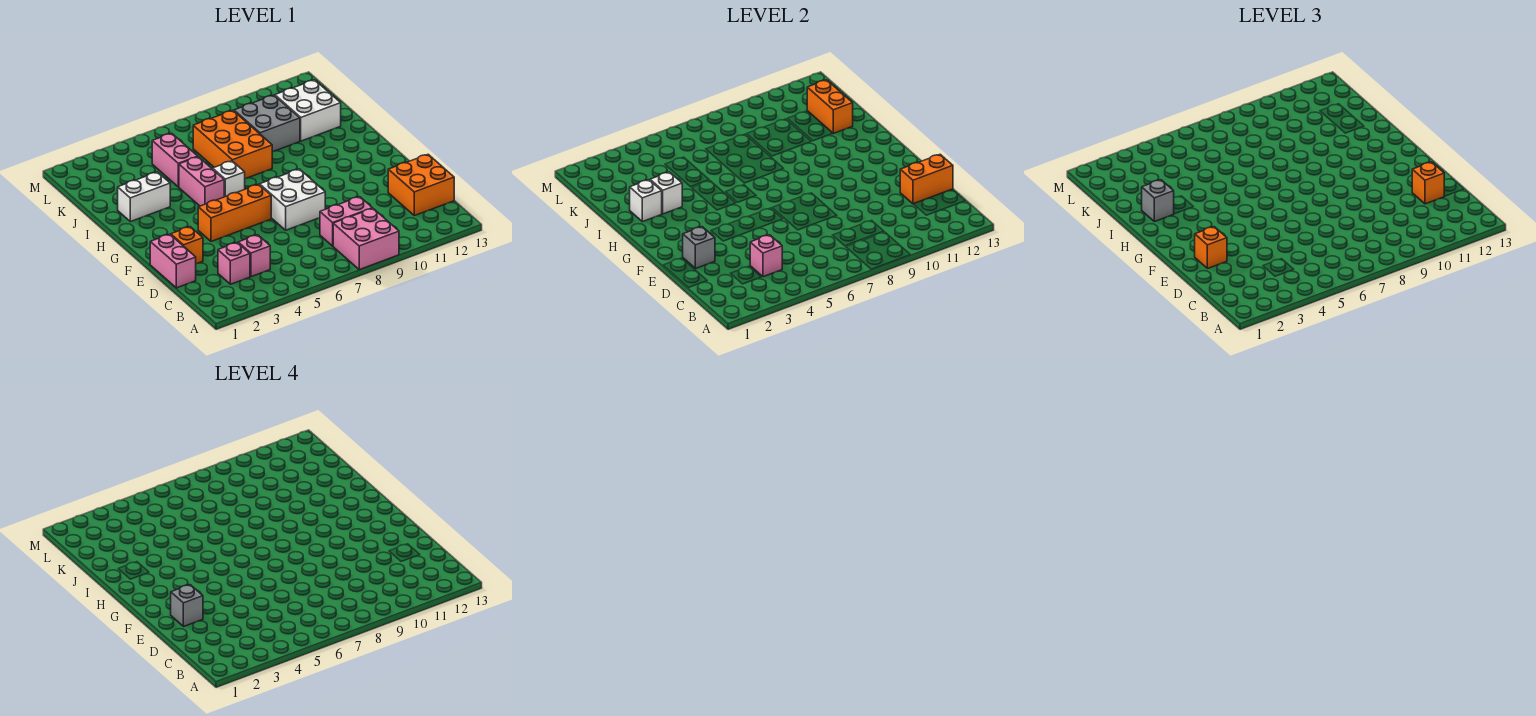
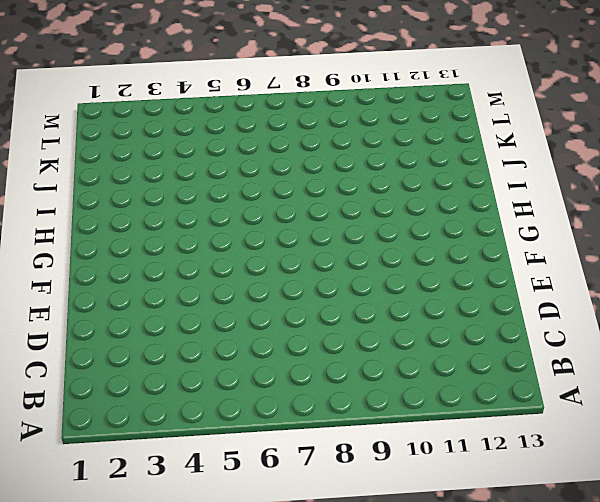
none -> pink 2x2 brick [333,208,399,270]
none -> pink 1x1 brick [218,243,250,284]
none -> pink 1x1 brick [238,235,270,277]

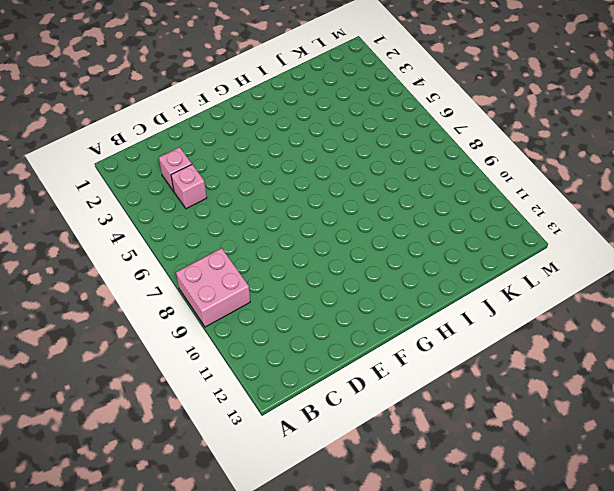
none -> pink 1x2 brick [320,197,372,246]
none -> orange 2x2 brick [388,155,454,216]
none -> pink 1x2 brick [150,234,196,288]

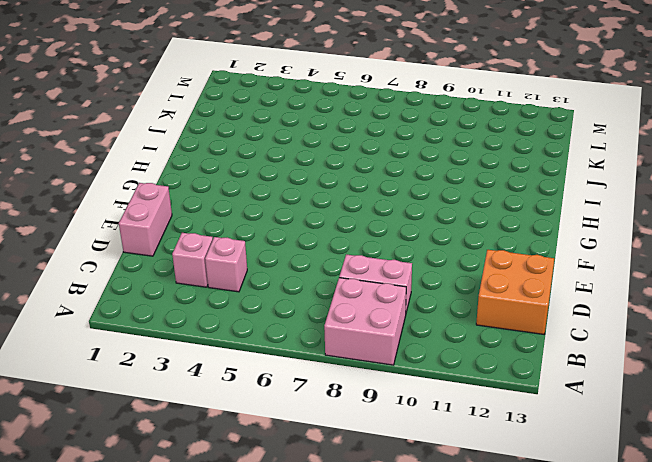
none -> orange 1x1 brick [171,227,203,264]
none -> white 2x2 brick [260,169,325,230]
none -> orange 1x3 brick [198,184,271,241]

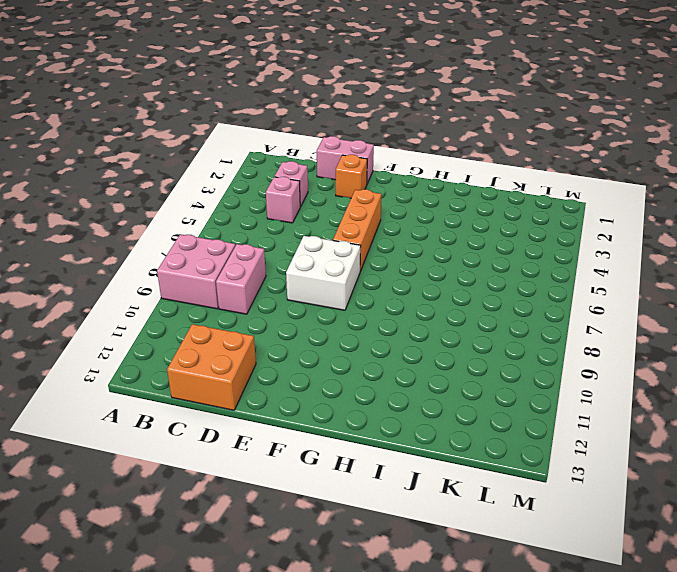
none -> pink 1x2 brick [179,157,224,206]
none -> white 1x1 brick [213,161,245,197]
none -> white 1x2 brick [118,172,170,222]

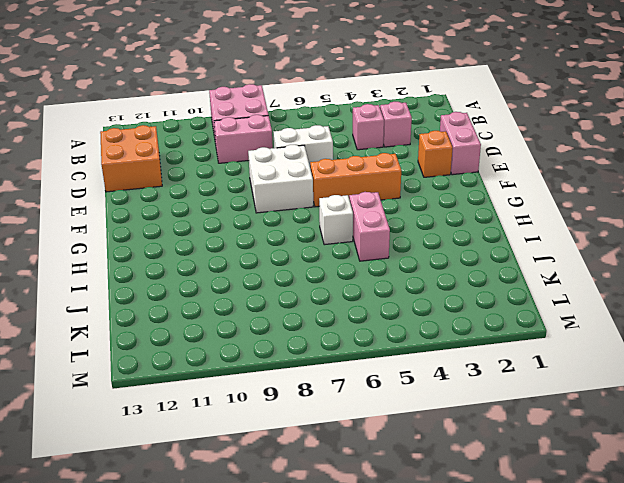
white 1x2 brick [274,125,333,165] -> white 1x2 brick moved to [118,172,170,222]
none -> orange 2x3 brick [193,111,272,179]
none -> pink 1x2 brick [152,133,198,187]
none -> grey 2x2 brick [234,95,300,152]

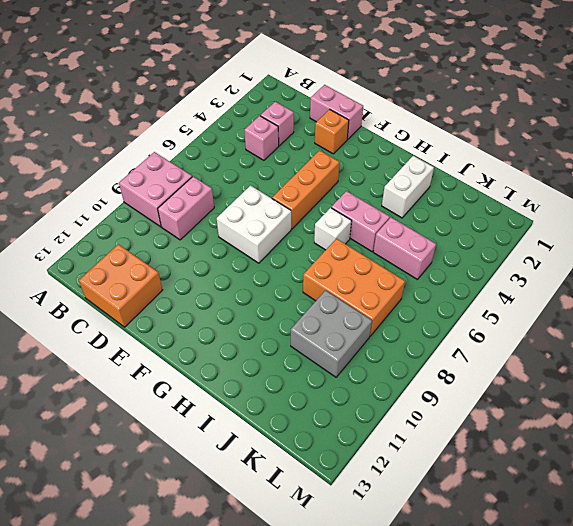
none -> white 2x2 brick [275,80,341,141]
none -> pink 1x1 brick [750,235,782,277]
none -> orange 1x2 brick [900,155,953,204]

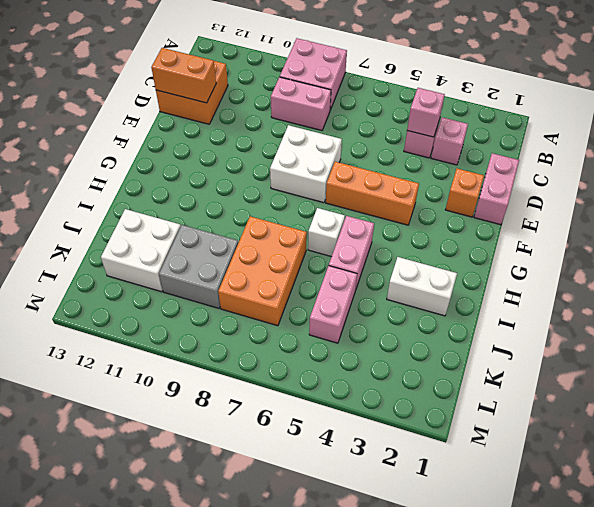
none -> grey 1x1 brick [683,227,715,269]
none -> white 1x1 brick [630,180,662,222]
none -> white 1x1 brick [650,172,682,214]

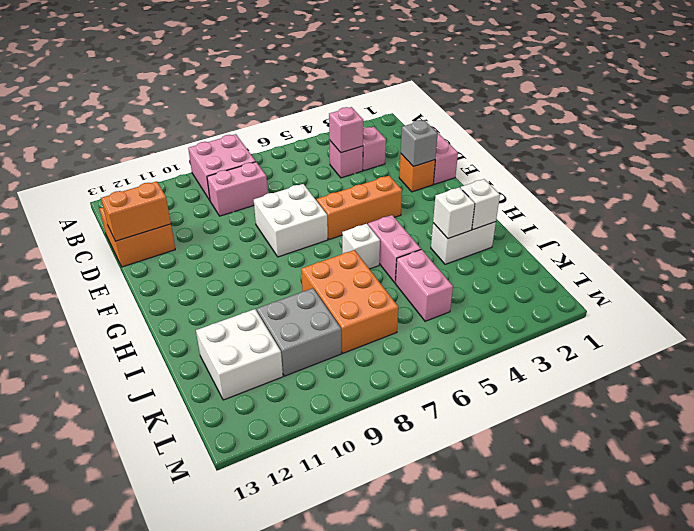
none -> orange 1x2 brick [807,80,853,133]
none -> orange 1x1 brick [1412,162,1444,204]
none -> orange 1x1 brick [1195,227,1227,269]

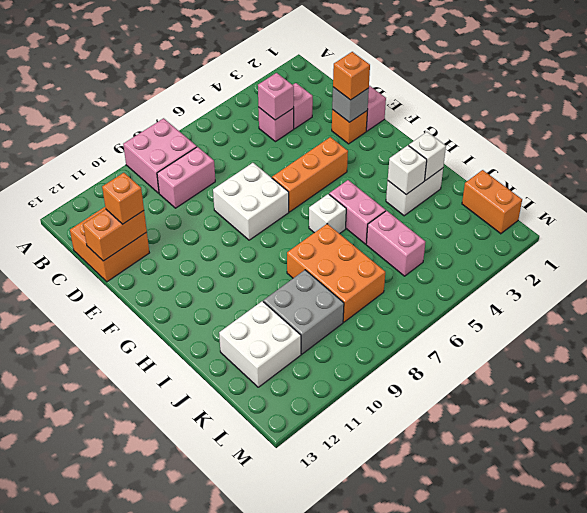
orange 1x2 brick [462,170,522,234] -> orange 1x2 brick moved to [807,80,853,133]
none -> grey 1x1 brick [1142,180,1174,222]
none -> grey 1x1 brick [171,585,203,627]

